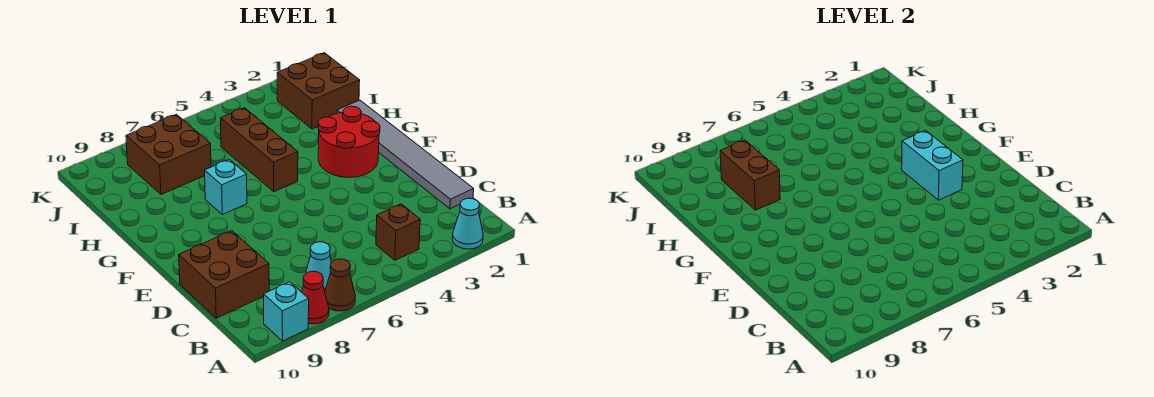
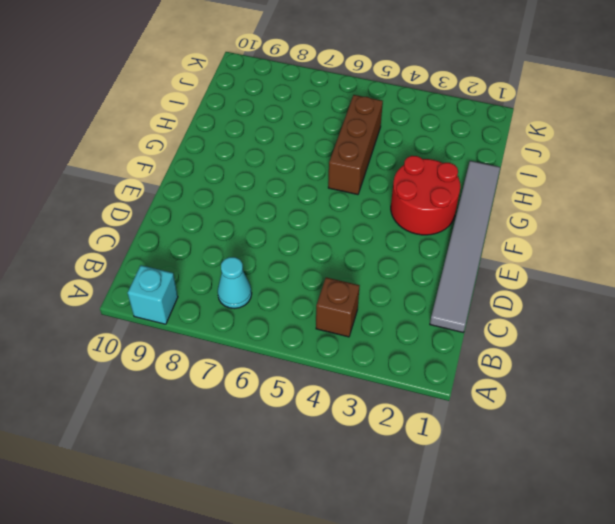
none -> cyan 1x1 cone [452,198,483,249]
none -> brown 1x1 cone [325,259,355,311]
none -> red 1x1 cone [302,271,329,324]

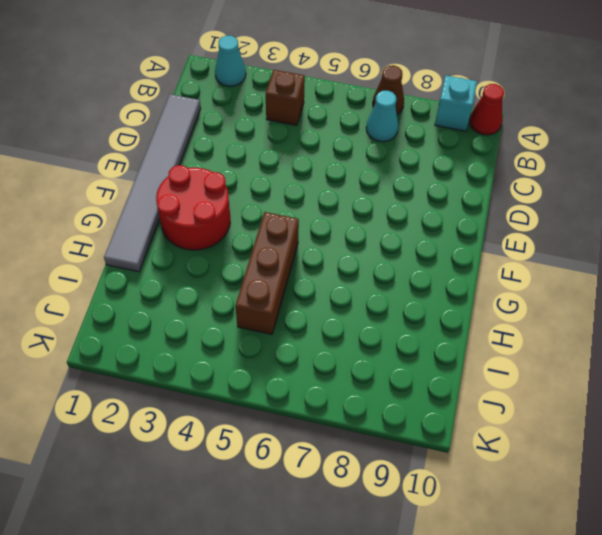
red 1x1 cone [470,84,504,135] -> red 1x1 cone moved to [302,271,329,324]
none -> brown 2x2 brick [179,231,269,318]
none -> cyan 1x1 brick [205,160,247,215]
none -> brown 2x2 brick [277,53,360,129]

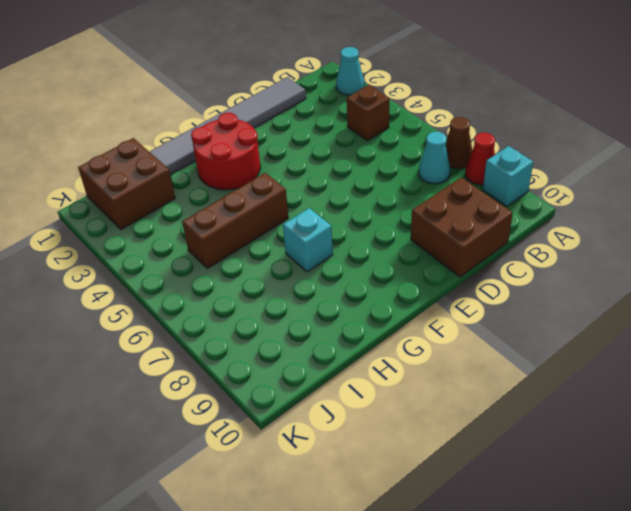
none -> brown 2x2 brick [126,114,211,194]
none -> cyan 1x2 brick [902,131,963,200]
none -> brown 1x2 brick [720,140,780,210]

